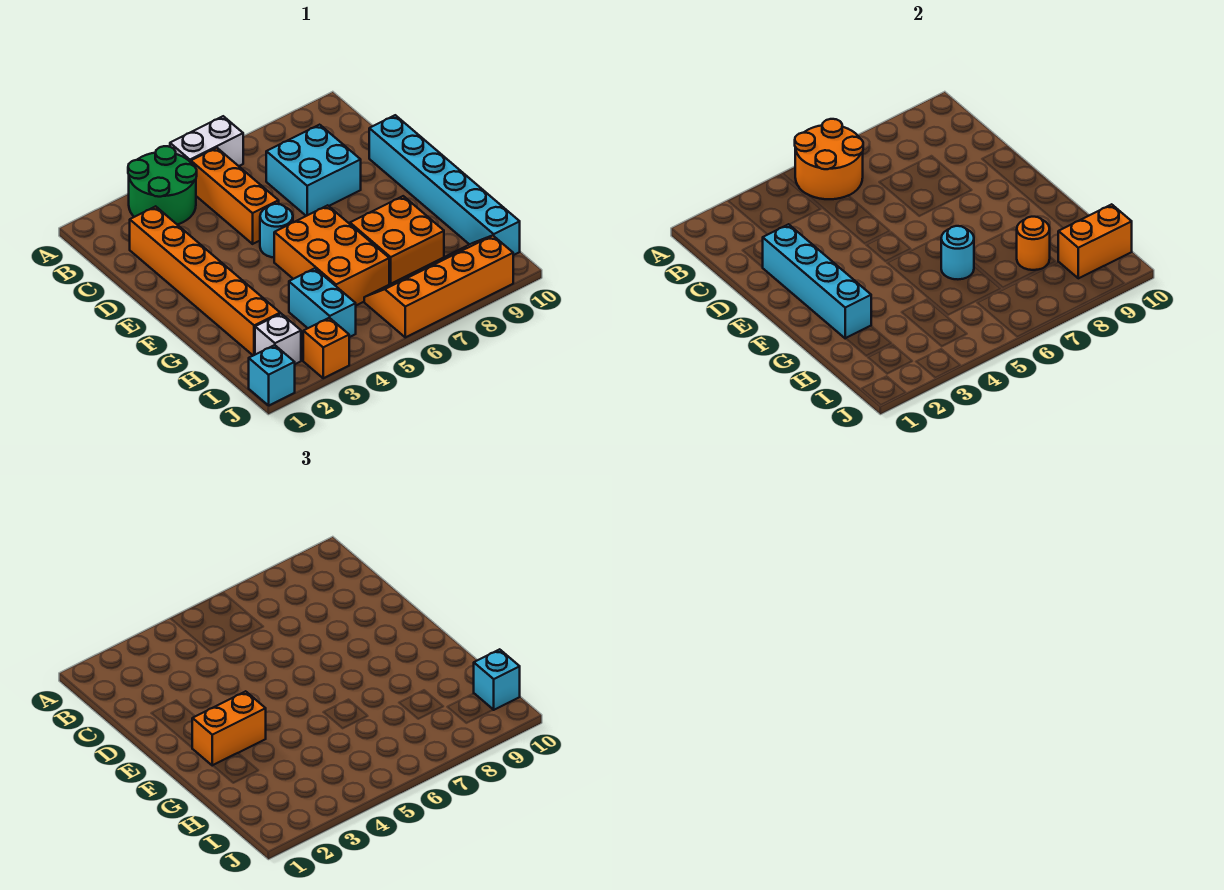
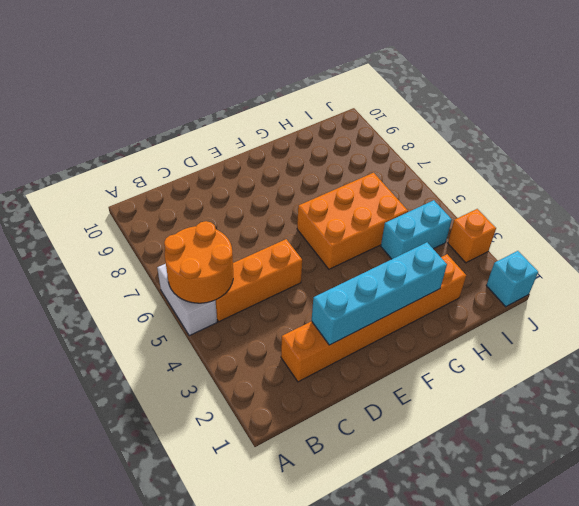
none -> green 2x2 round brick [128,146,197,225]
none -> cyan 2x2 brick [266,125,361,216]
none -> cyan 1x6 brick [369,115,520,255]

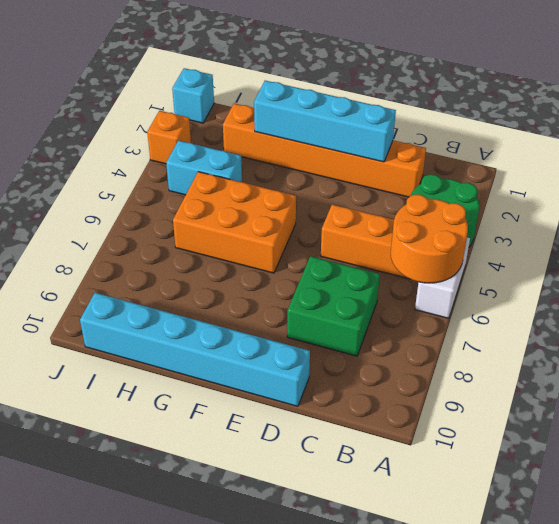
green 2x2 brick [287,256,380,356] -> cyan 2x2 brick [266,125,361,216]
none -> cyan 1x1 round brick [260,204,293,257]
none -> orange 2x2 brick [350,196,444,284]
none -> white 1x1 brick [255,314,301,364]

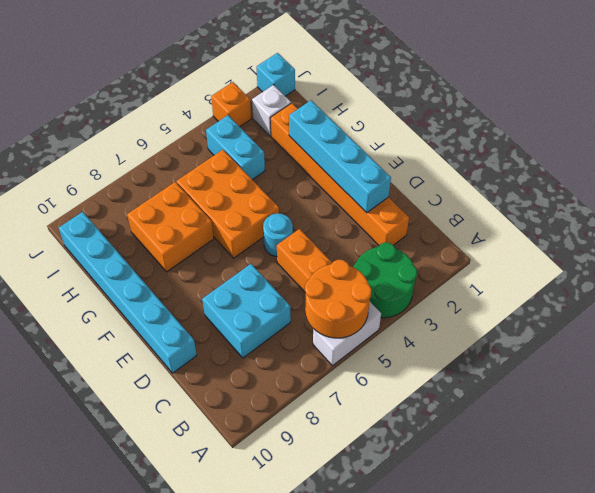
none -> orange 2x4 slope [364,235,513,337]
none -> cyan 1x1 round brick [941,226,974,279]
none -> orange 1x1 round brick [1017,217,1050,270]

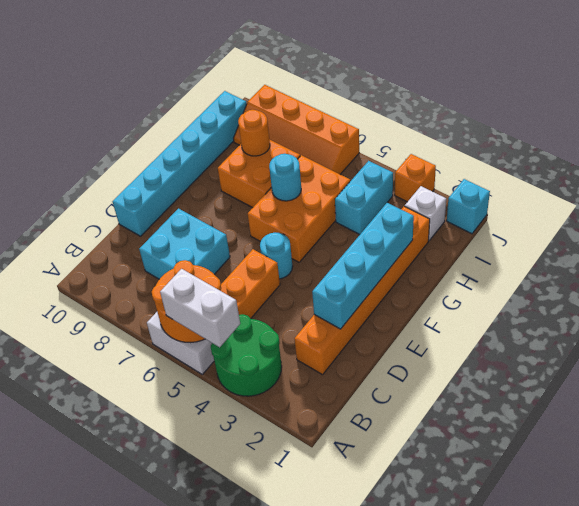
white 1x2 brick [160,269,240,347] -> none
none -> orange 1x2 brick [1058,204,1132,278]
none -> orange 1x2 brick [192,691,266,766]
none -> cyan 1x1 brick [474,649,520,710]

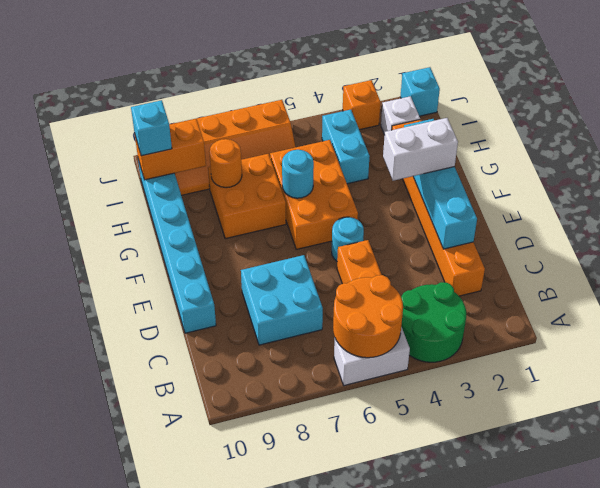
white 1x2 brick [383,118,458,181] -> orange 1x2 brick [192,691,266,766]

